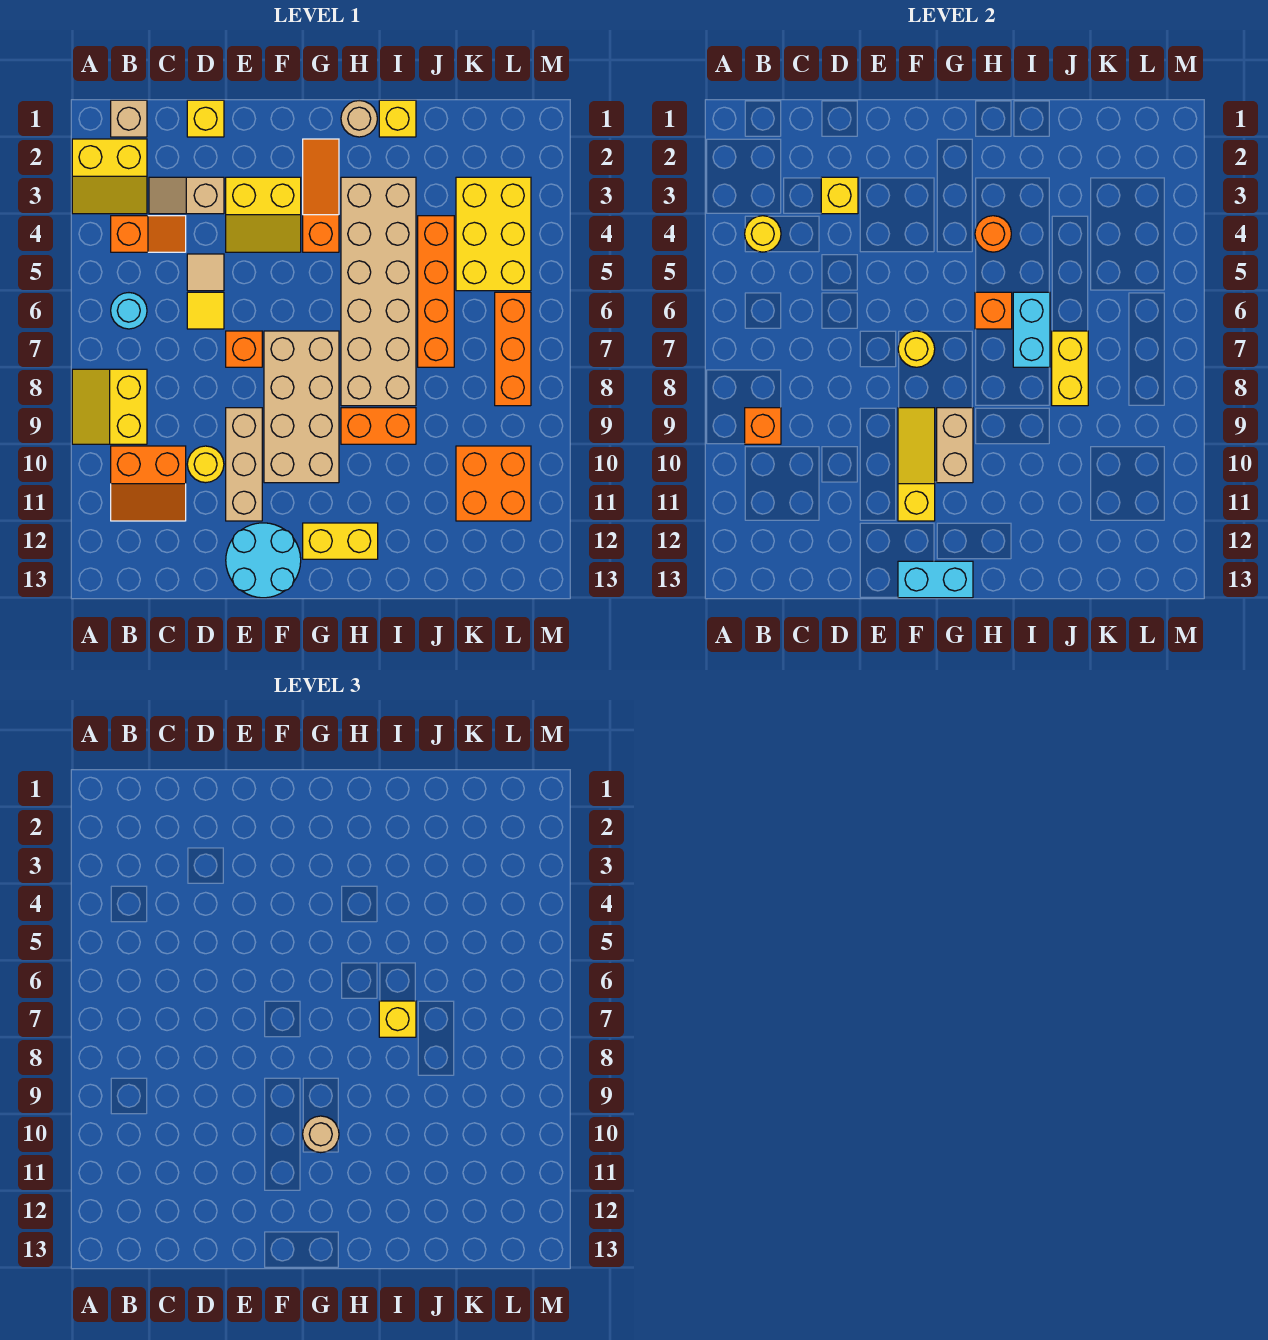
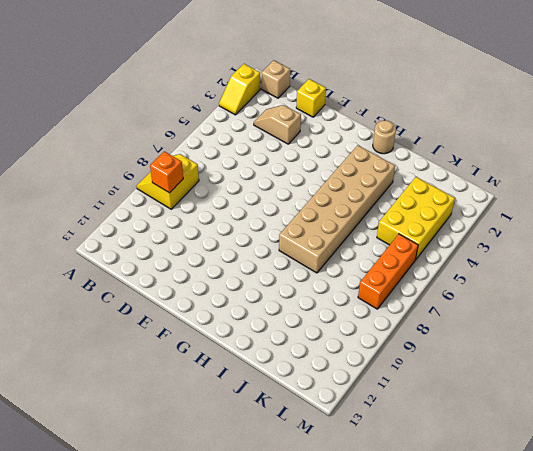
yellow 1x2 slope [219,64,260,115] -> yellow 2x2 slope [72,139,147,214]
none -> orange 1x2 slope [111,216,186,252]
none -> cyan 1x1 round brick [111,293,147,329]
none -> orange 2x2 slope [111,446,186,521]
none -> tan 1x1 tile [187,254,224,291]

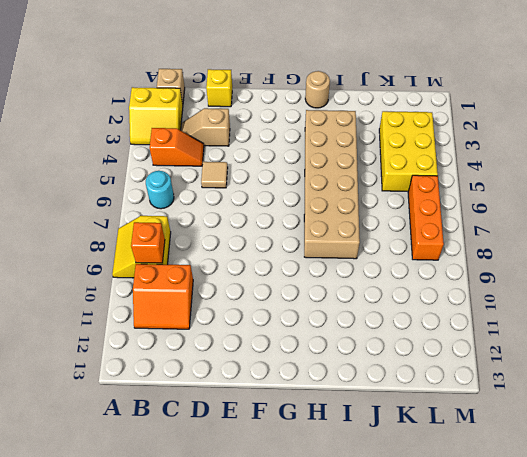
none -> yellow 1x1 tile [187,292,224,329]
none -> yellow 1x1 round brick [187,446,224,483]
none -> yellow 2x2 slope [226,177,301,252]
none -> orange 1x1 brick [226,331,262,367]

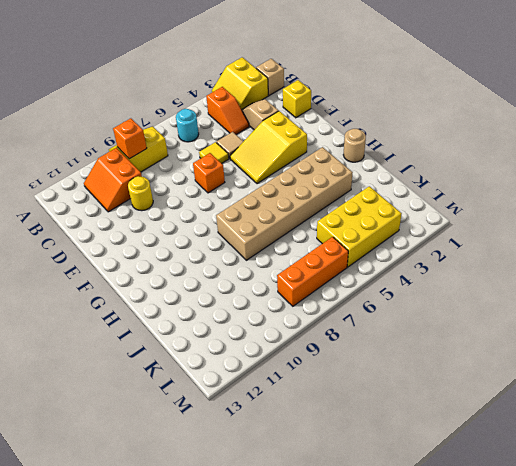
yellow 2x3 slope [230,111,307,184] -> yellow 2x2 slope [226,177,301,252]
none -> tan 1x3 brick [226,408,262,521]
none -> cyan 2x2 round brick [226,523,301,598]
none -> tan 2x4 brick [264,331,339,483]
none -> orange 1x3 slope [303,139,339,252]

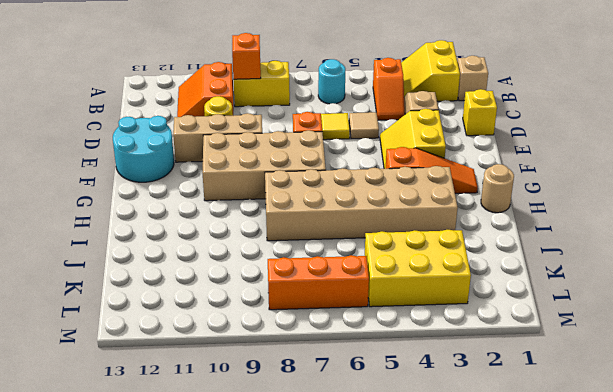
none -> yellow 1x2 brick [303,523,378,559]
none -> orange 1x2 brick [341,408,416,444]
none -> yellow 1x1 brick [379,100,416,137]
none -> orange 1x4 brick [418,216,454,367]

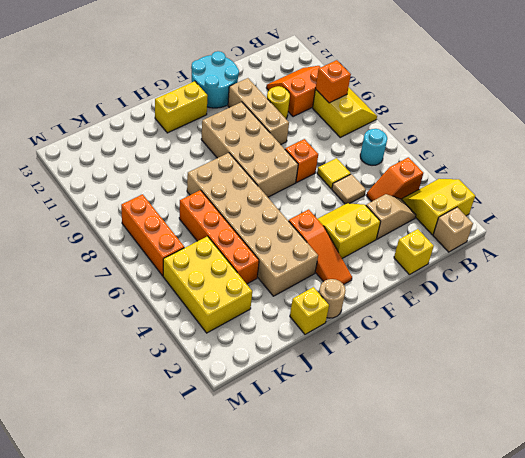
none -> orange 1x2 brick [341,408,416,444]
none -> orange 2x2 brick [456,446,531,521]
none -> yellow 1x1 round brick [745,216,781,252]
none -> yellow 1x1 brick [821,177,858,214]

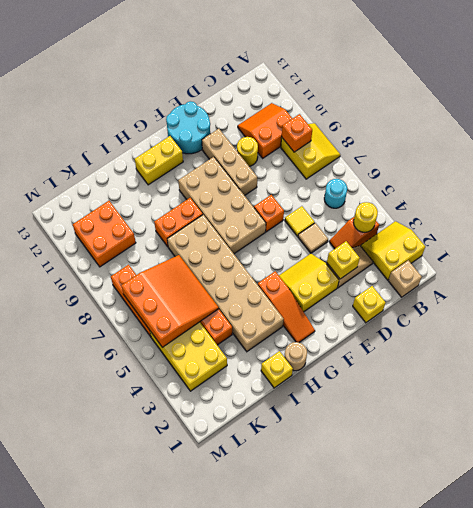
orange 3x3 slope [121,255,219,348] -> yellow 1x2 brick [1052,331,1088,406]
none -> yellow 1x1 round brick [898,331,935,367]
none -> yellow 1x3 slope [898,408,935,521]
none -> cyan 1x2 brick [898,561,973,598]
none -> tan 1x2 brick [937,408,973,483]

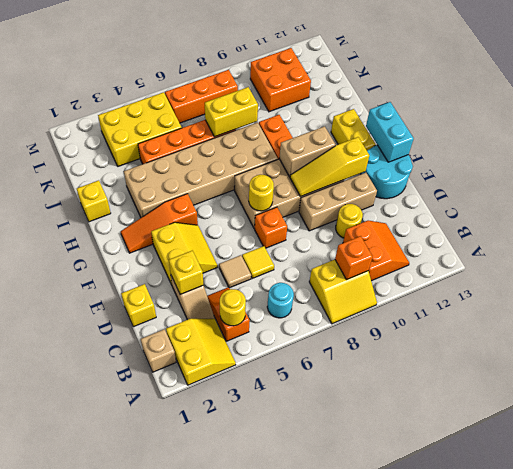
none -> tan 1x1 round brick [341,101,377,137]
none -> orange 1x1 round brick [975,216,1011,252]
none -> orange 1x1 brick [975,292,1012,329]
none -> cyan 1x2 brick [1013,292,1050,367]

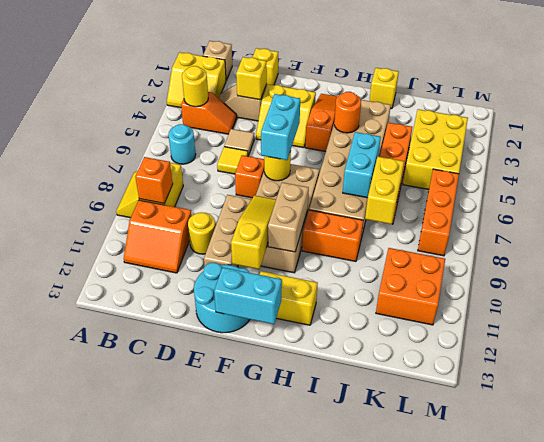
cyan 1x2 brick [261,94,300,160] -> none
none -> tan 1x1 round brick [341,101,377,137]
none -> orange 1x1 brick [975,292,1012,329]
none -> tan 1x1 round brick [303,1116,339,1153]
none -> yellow 1x1 brick [379,1001,416,1037]

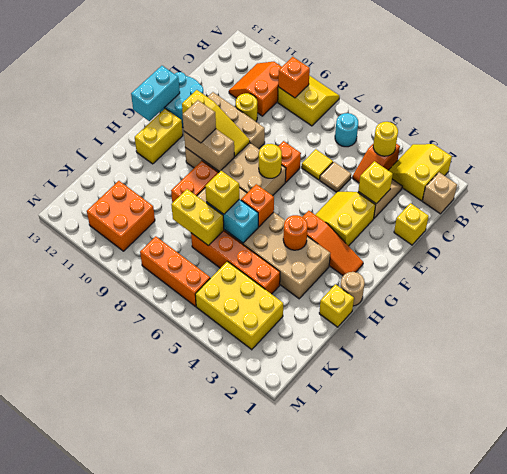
tan 1x1 brick [183,100,216,143] -> tan 1x1 round brick [303,1116,339,1153]

